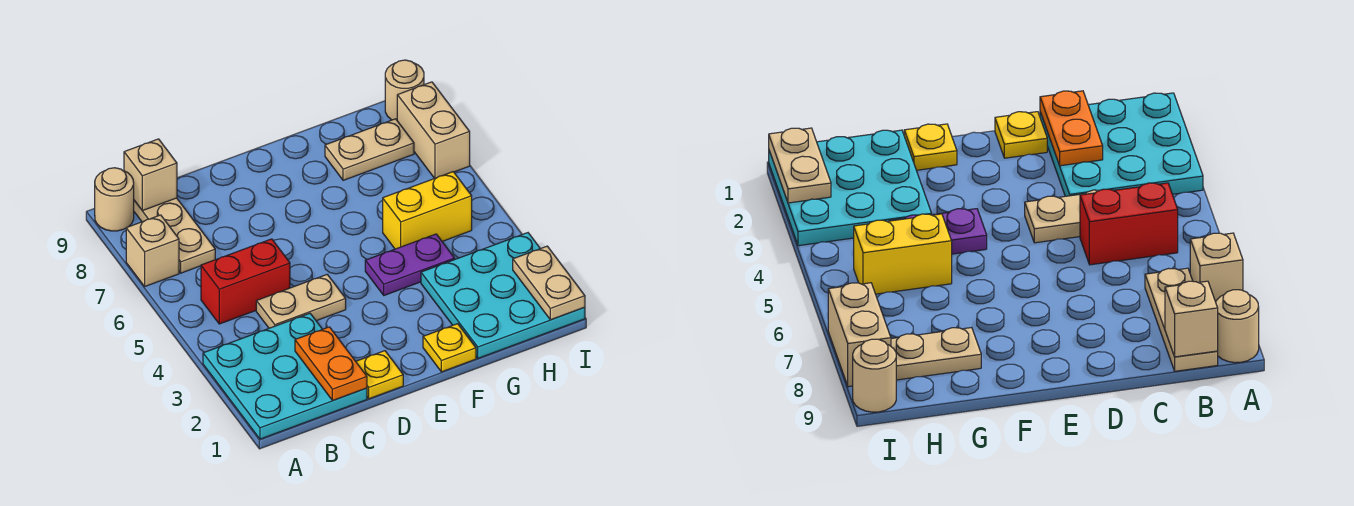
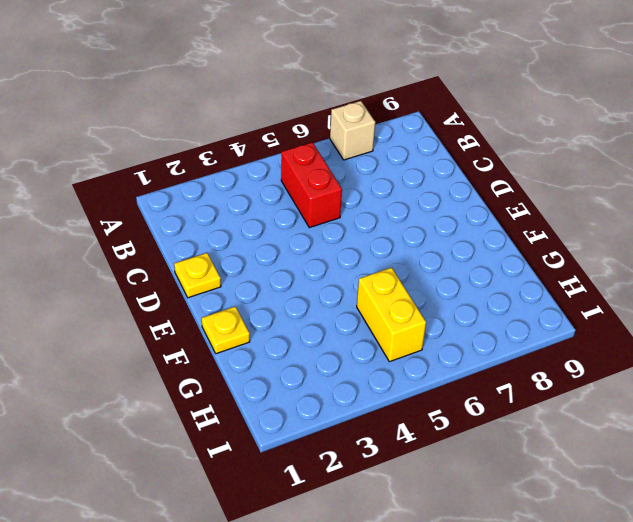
none -> cyan 3x3 plate [203,313,367,439]
none -> tan 1x1 round brick [95,168,134,231]
none -> tan 1x3 plate [134,198,215,273]

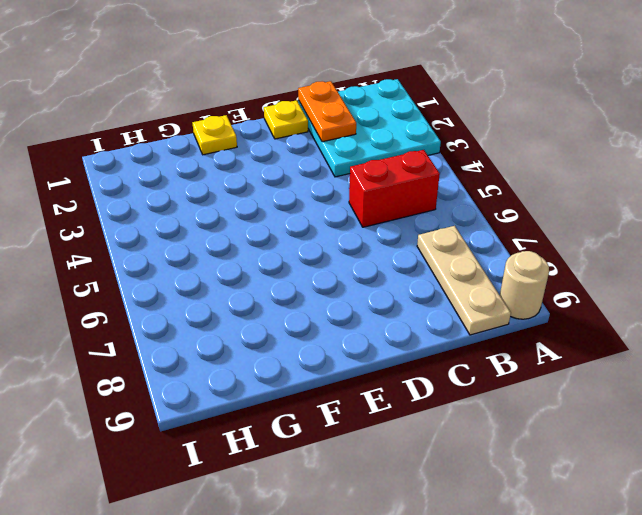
none -> tan 1x1 brick [126,215,179,286]
none -> tan 1x2 plate [256,275,346,328]
none -> purple 1x2 plate [365,234,455,295]

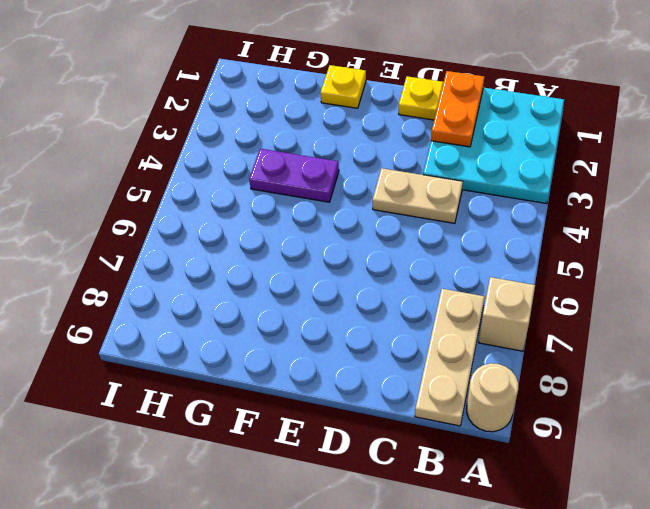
none -> red 1x2 brick [201,239,290,324]
none -> cyan 3x3 plate [421,233,585,358]
none -> yellow 1x2 brick [383,172,472,249]

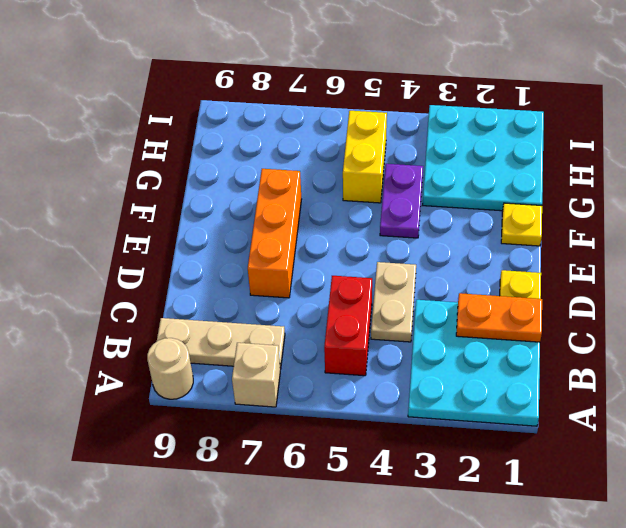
orange 1x3 brick [248,169,302,298] -> none
none -> tan 1x2 plate [325,119,414,180]
none -> tan 1x2 brick [397,82,470,178]
none -> tan 1x1 round brick [385,60,424,120]

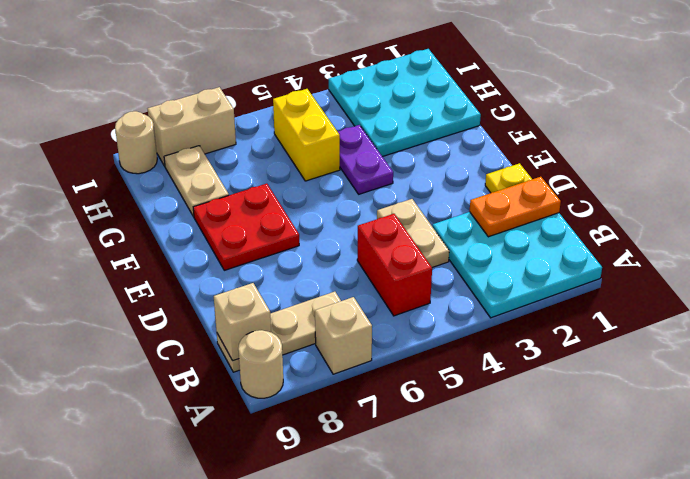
red 2x2 plate [193,184,299,270] -> none
none -> yellow 1x1 plate [423,324,476,372]
none -> tan 1x2 plate [513,246,585,320]

